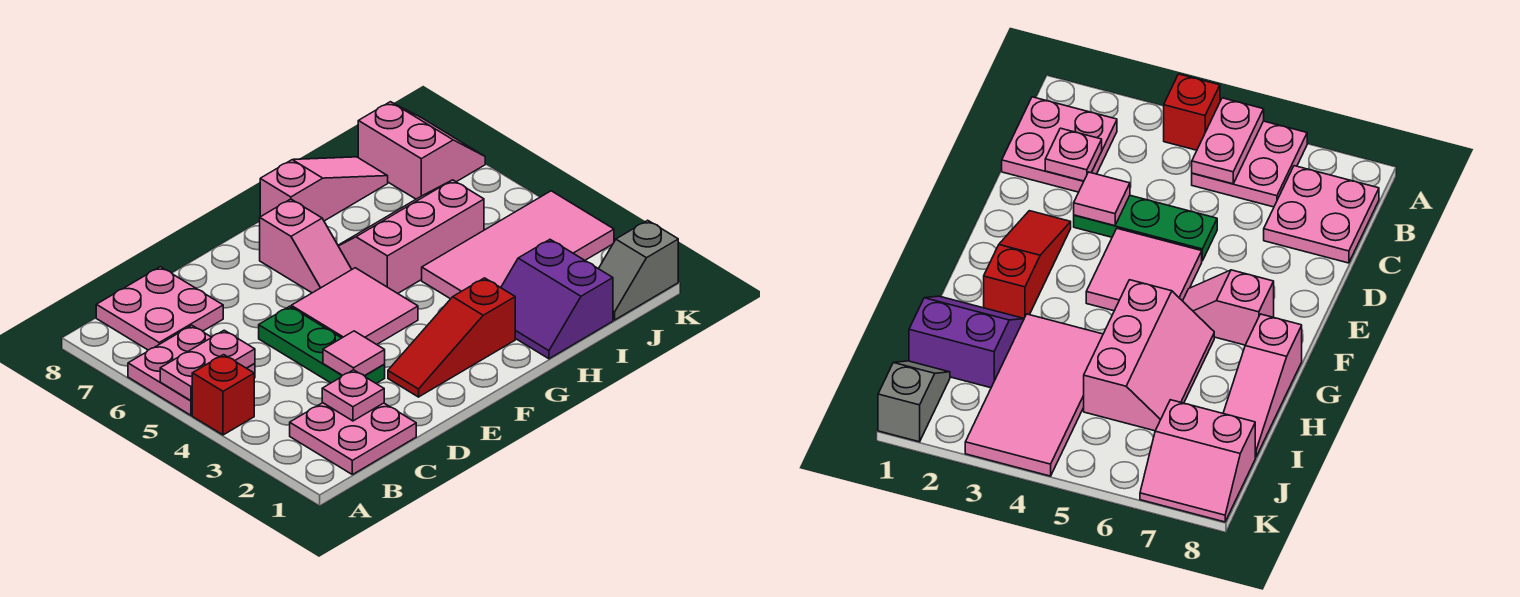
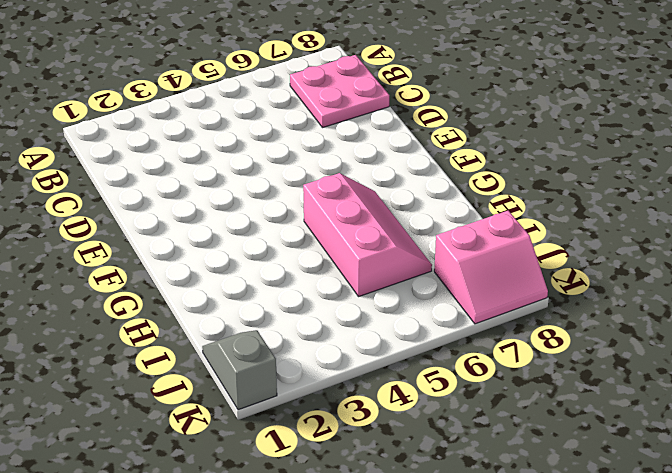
none -> red 1x1 brick [192,355,254,435]
none -> pink 2x2 plate [128,326,255,415]
none -> pink 2x2 plate [290,403,416,475]

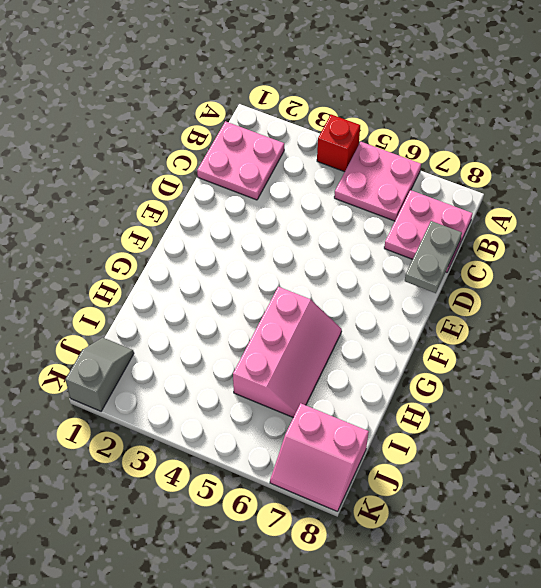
grey 1x2 plate [405,221,462,293] -> none
none -> green 1x3 plate [259,306,385,384]
none -> red 1x3 slope [388,278,515,397]
none -> pink 2x2 tile [291,268,418,345]

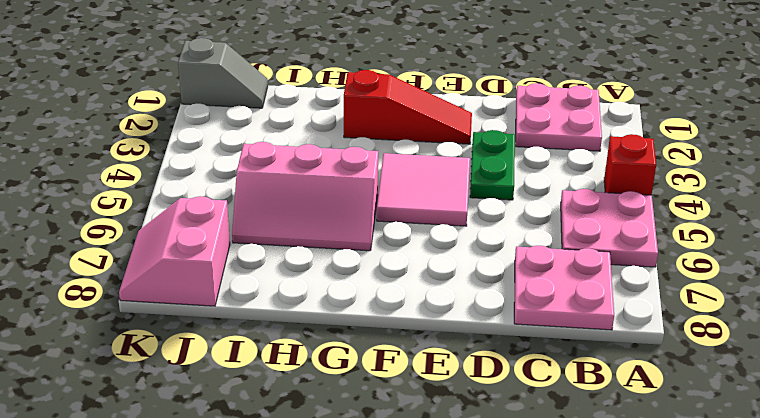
green 1x2 plate [470,130,515,200] -> green 1x3 plate [259,306,385,384]
none -> pink 1x2 slope [260,199,352,293]
none -> pink 1x3 slope [260,157,388,221]
none -> purple 2x2 slope [501,240,613,359]

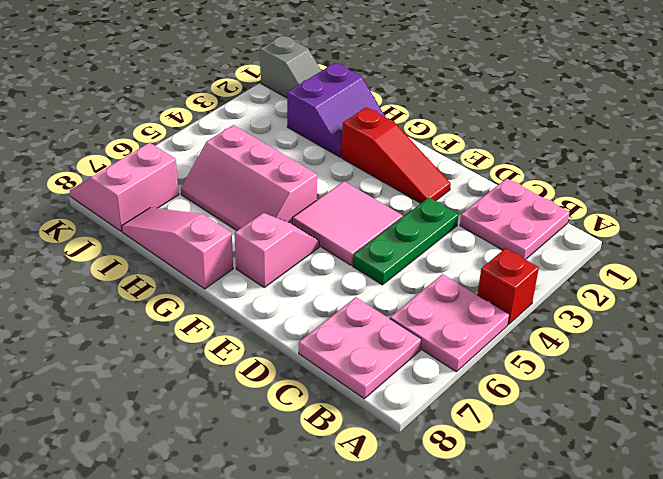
none -> pink 2x4 tile [422,191,614,299]
none -> pink 1x2 plate [160,330,255,401]
none -> pink 1x1 plate [322,370,384,421]

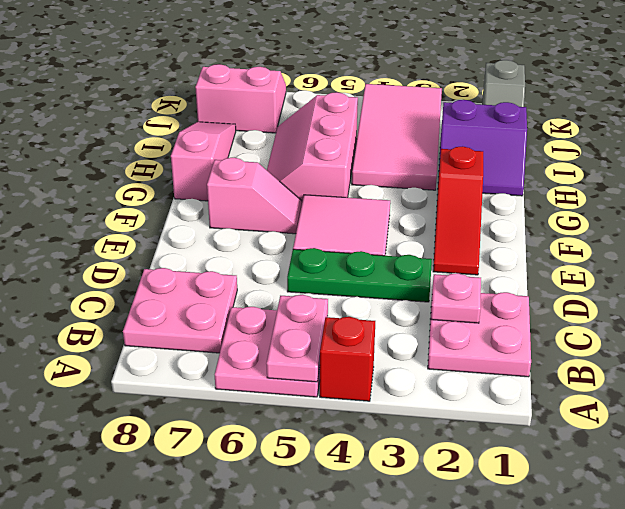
none -> pink 1x1 tile [323,331,385,376]

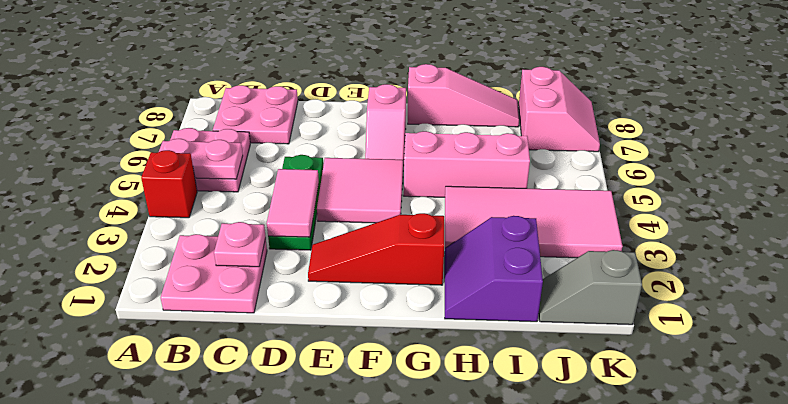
pink 1x2 tile [267,169,319,237] -> pink 1x1 tile [323,331,385,376]

